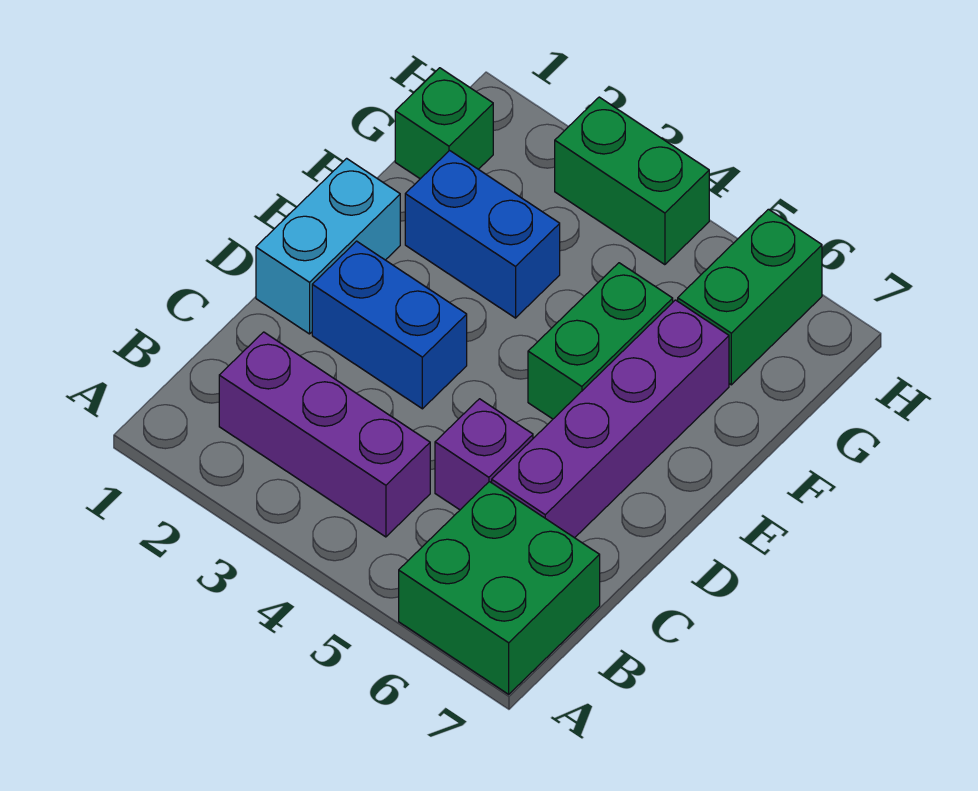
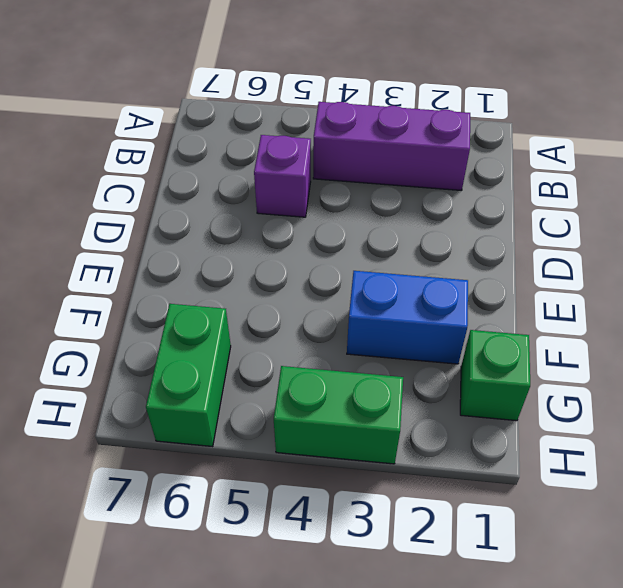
none -> green 2x2 brick [399,482,600,694]
none -> purple 1x4 brick [492,300,729,538]

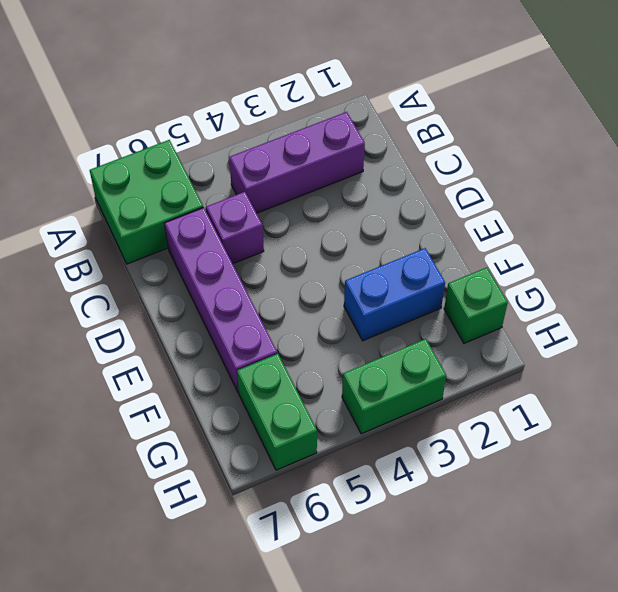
none -> cyan 1x2 brick [256,158,400,334]
none -> blue 1x2 brick [312,241,467,409]

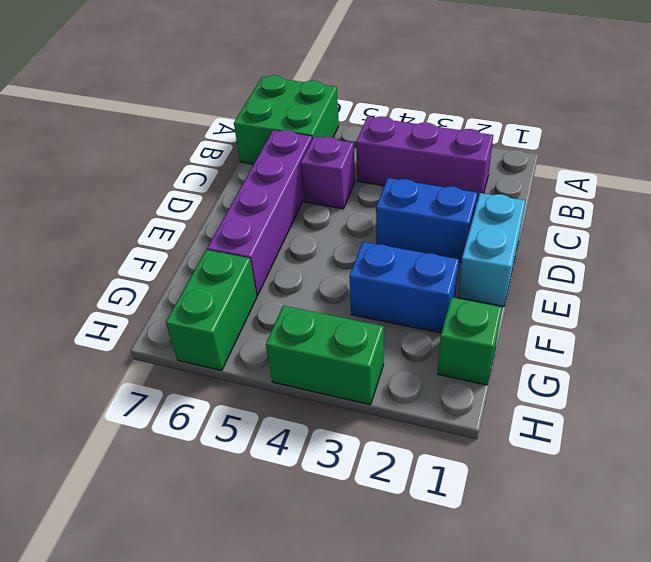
none -> green 1x2 brick [528,263,673,419]

